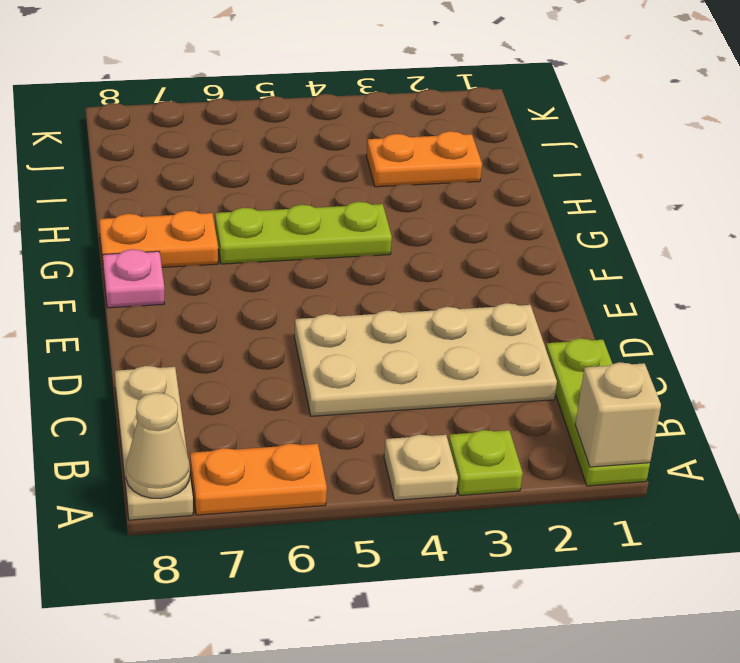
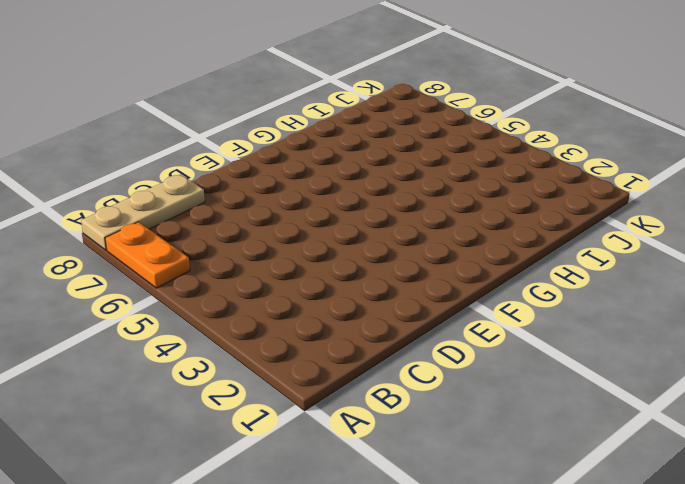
none -> lime 1x3 plate [546,338,650,486]
none -> lime 1x1 plate [448,430,523,496]
none -> tan 1x1 plate [384,434,458,500]

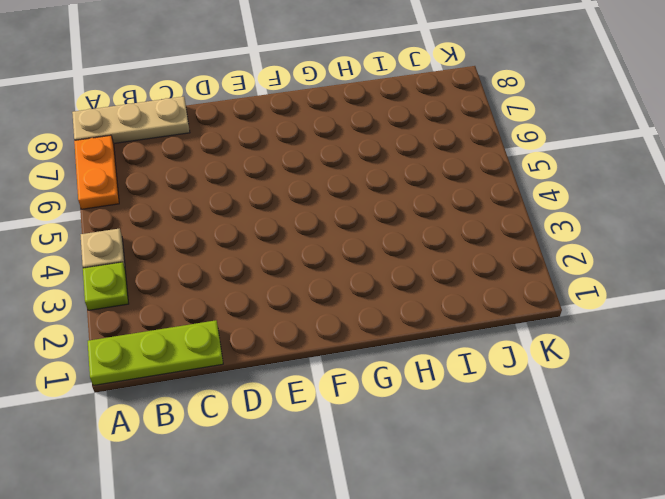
none -> tan 2x4 plate [294,303,557,416]
none -> pink 1x1 plate [103,249,165,308]
none -> lime 1x3 plate [215,202,392,264]

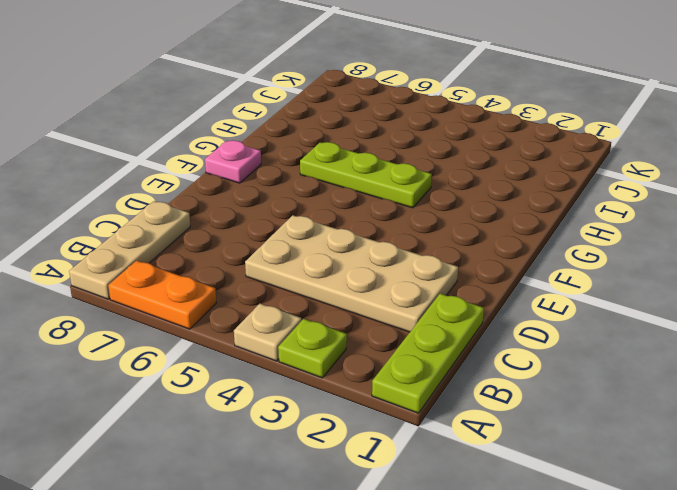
none -> orange 1x2 plate [99,211,218,267]
none -> orange 1x2 plate [366,131,482,187]
none -> tan 1x1 brick [575,362,661,467]

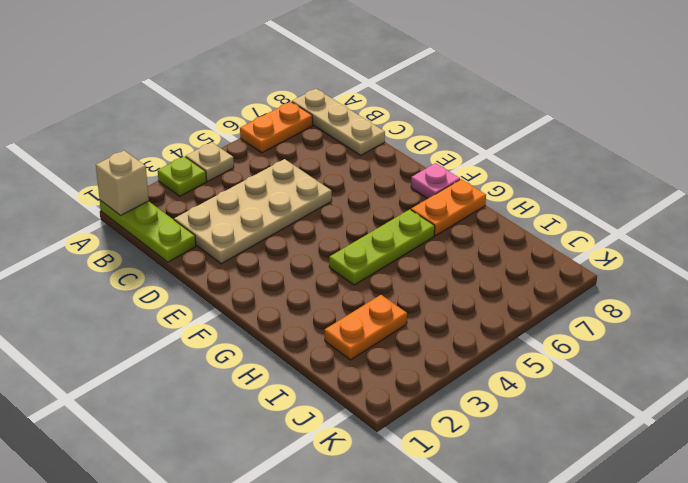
none -> tan 1x1 cone [126,393,190,499]

